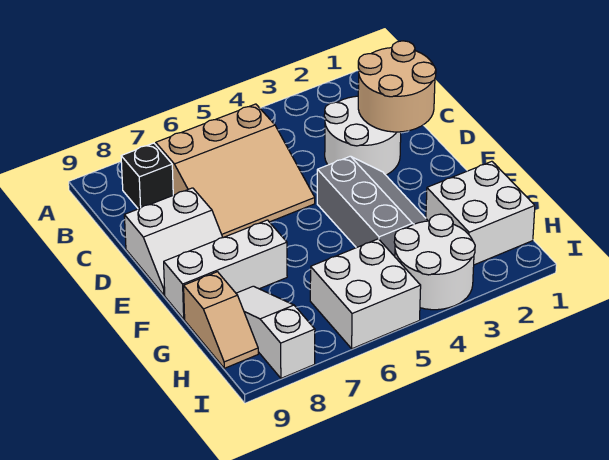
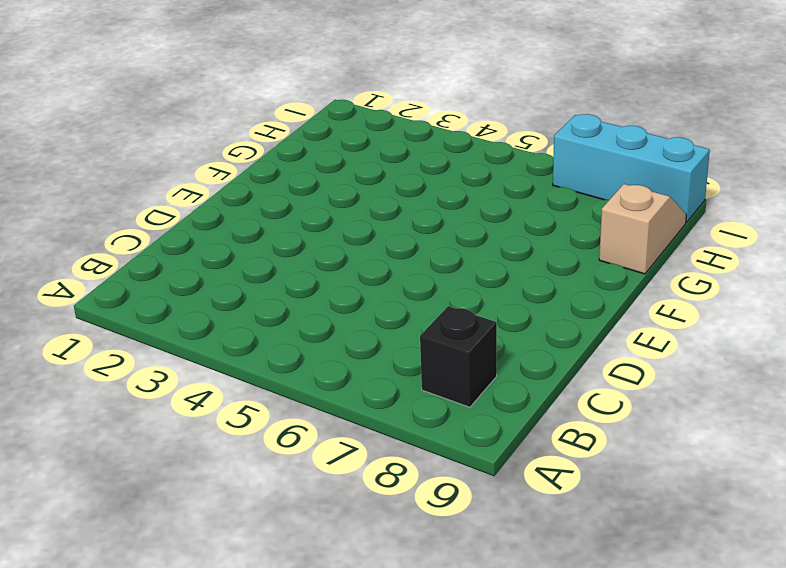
cyan 1x3 brick [553,114,710,223] -> white 1x3 slope [236,286,315,378]
none -> tan 3x3 slope [156,104,315,237]
none -> white 2x2 round brick [324,96,401,175]
none -> white 2x2 slope [124,188,223,295]

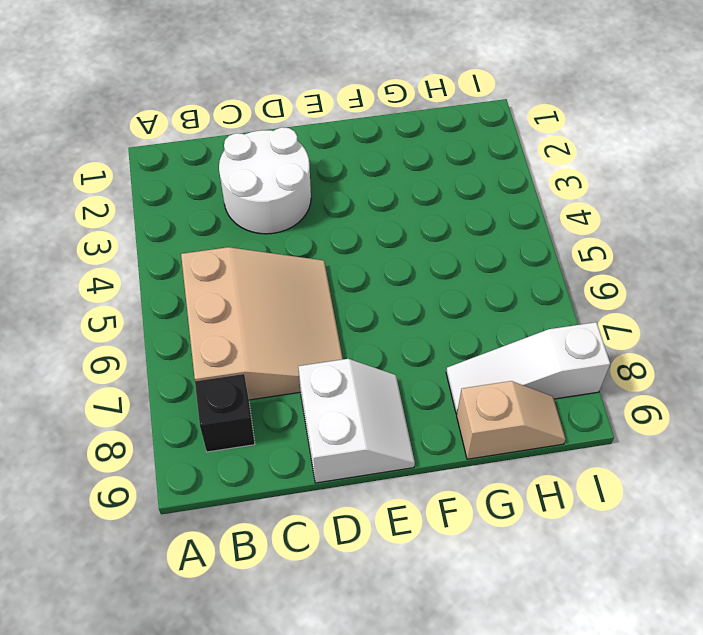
none -> grey 2x3 slope [317,156,428,256]
none -> white 1x3 brick [164,220,287,319]
none -> white 2x2 brick [426,161,535,265]

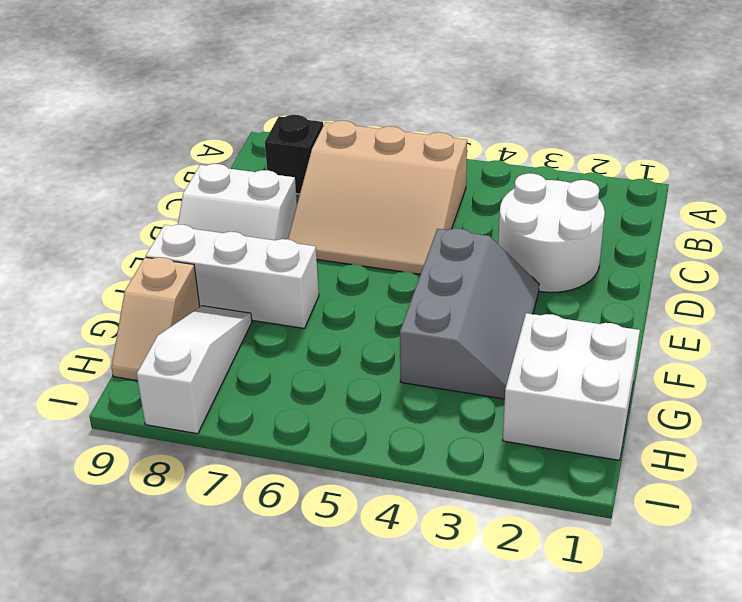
none -> white 2x2 round brick [394,214,475,310]
none -> white 2x2 brick [310,239,421,349]
none -> tan 2x2 round brick [358,41,436,132]

